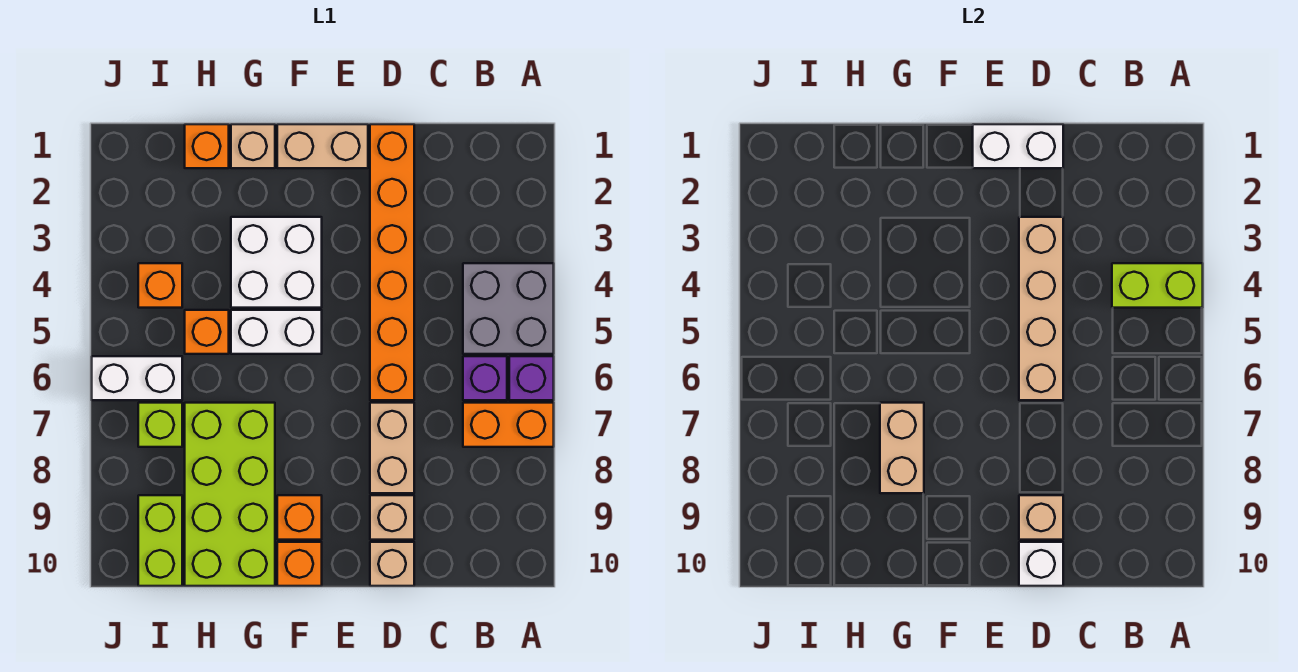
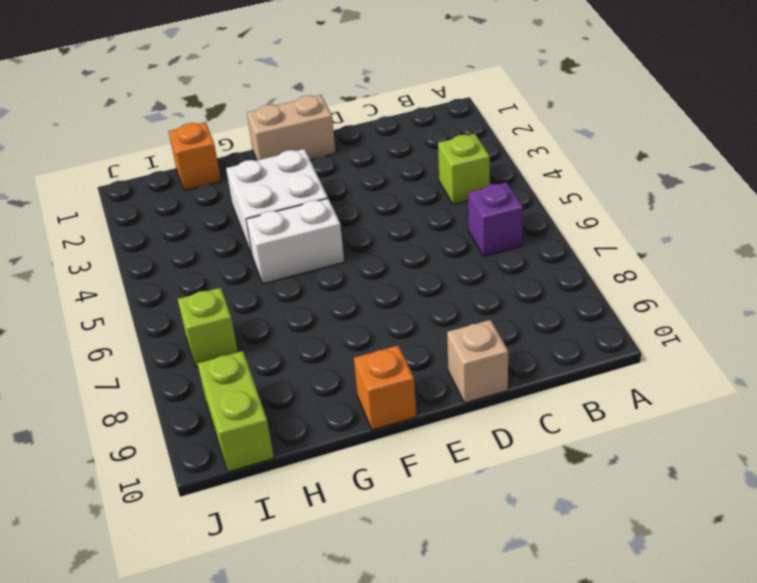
lime 1x1 brick [438,134,490,204] -> grey 2x2 brick [463,263,554,354]
none -> purple 1x1 brick [509,356,554,400]
none -> orange 1x2 brick [463,403,554,447]
none -> orange 1x6 brick [370,124,414,400]

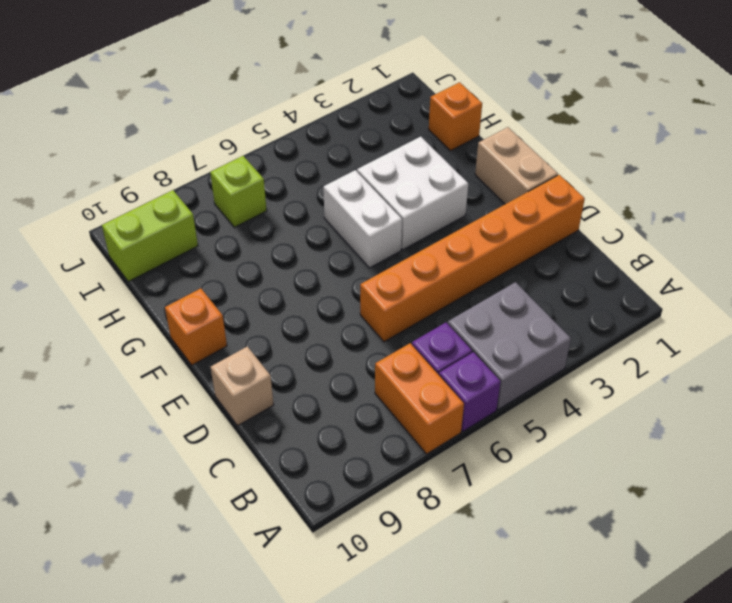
none -> tan 1x2 brick [370,403,414,493]
none -> tan 1x1 brick [370,495,414,540]
none -> orange 1x1 brick [277,495,322,540]

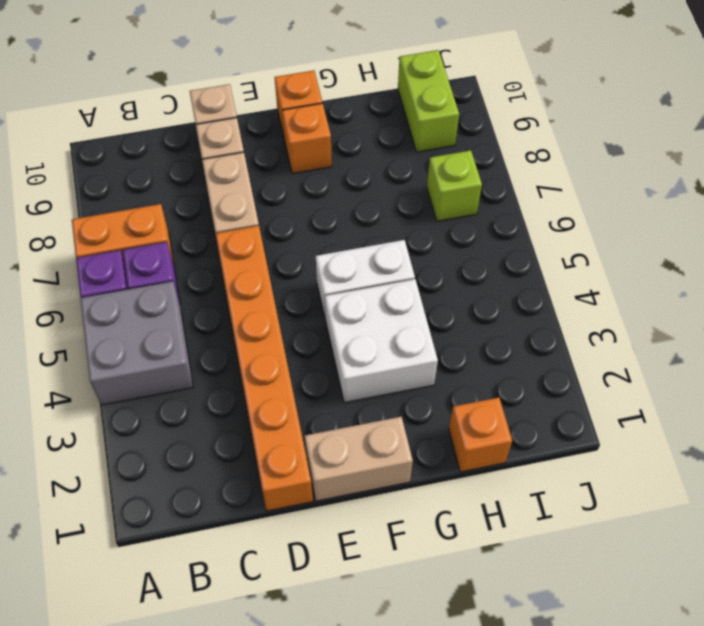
none -> tan 1x1 brick [231,124,275,168]
none -> lime 2x4 brick [185,403,275,586]
none -> orange 1x1 brick [185,310,229,354]

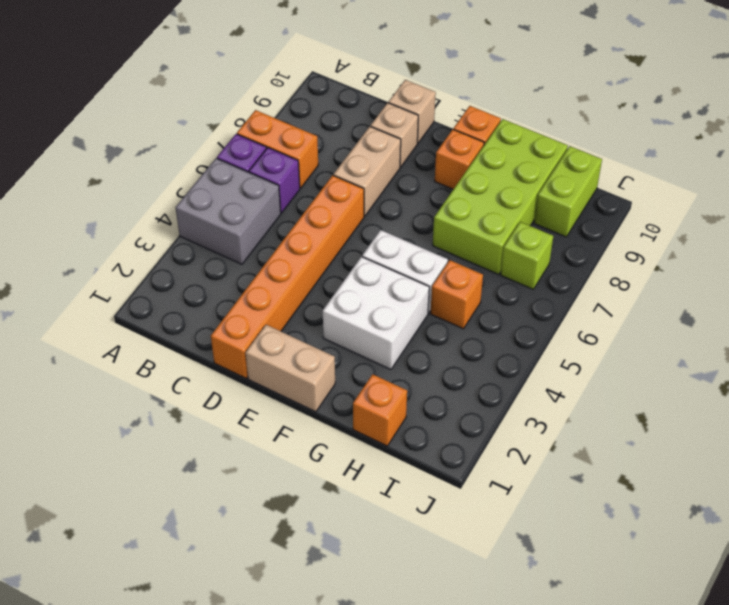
none -> tan 1x1 brick [231,124,275,168]
none -> orange 1x1 brick [138,263,182,308]
none -> white 1x2 brick [92,356,182,400]

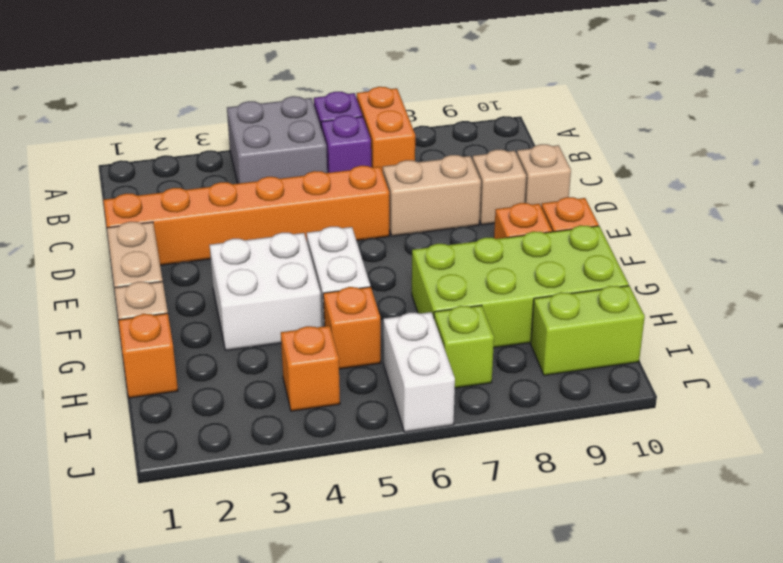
none -> lime 1x2 brick [1112,263,1203,308]
none -> white 1x2 brick [973,124,1063,168]
none -> tan 1x4 brick [1019,217,1063,400]

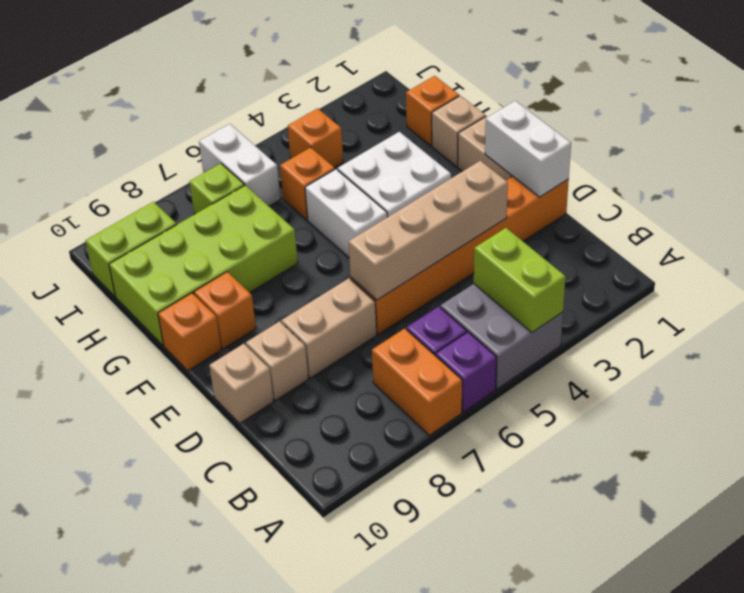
none -> tan 1x1 brick [1019,495,1063,540]
none -> white 1x1 brick [1019,542,1063,586]
none -> tan 1x2 brick [880,403,924,493]

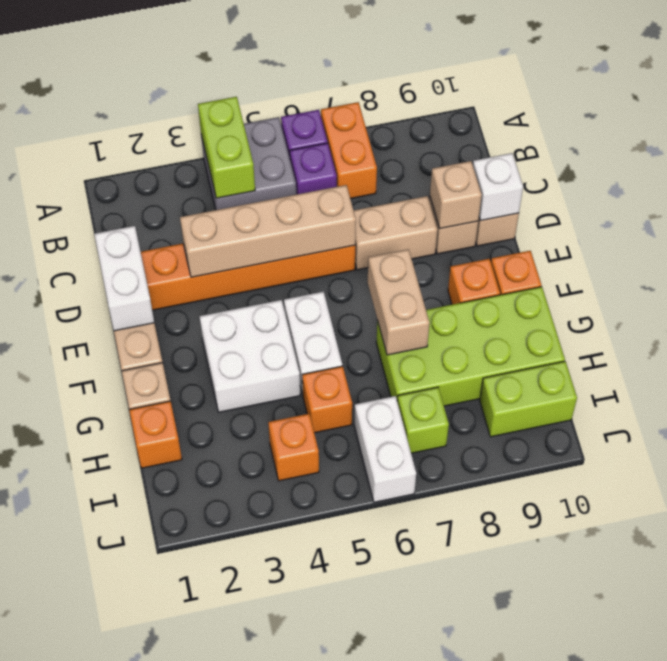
tan 1x2 brick [368,249,430,355] -> tan 1x2 brick turned to [880,403,924,493]

